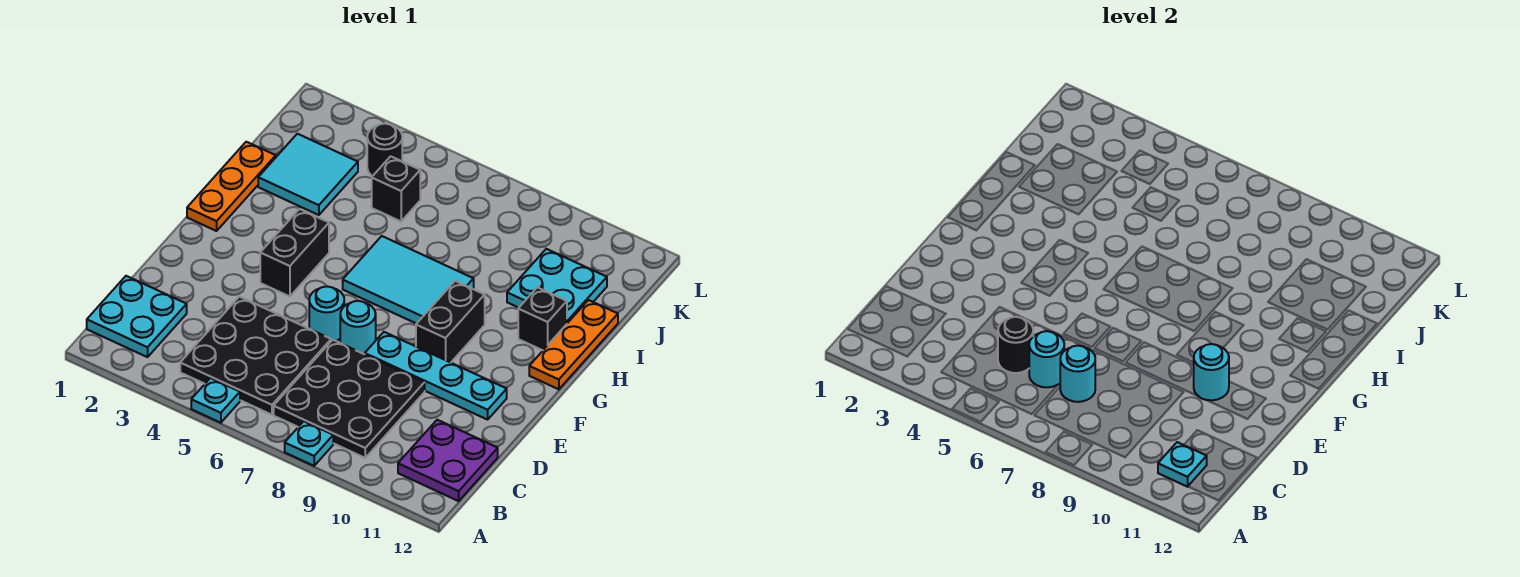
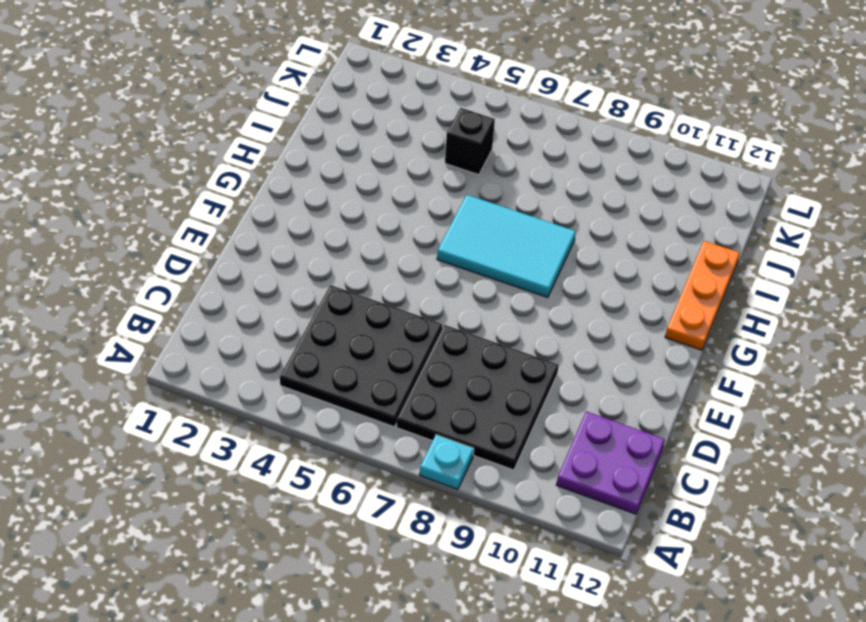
none -> cyan 1x1 plate [191,378,240,423]
none -> cyan 2x2 plate [87,276,187,357]
none -> cyan 1x1 round brick [309,286,344,341]

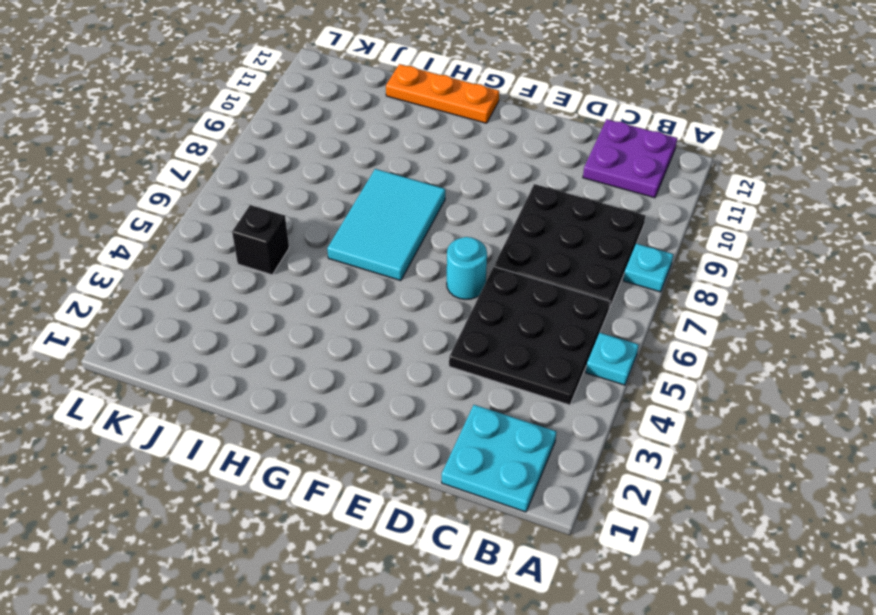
none -> cyan 1x1 round brick [340,301,376,354]
none -> cyan 1x4 plate [365,332,507,420]
none -> black 1x2 brick [260,209,329,297]

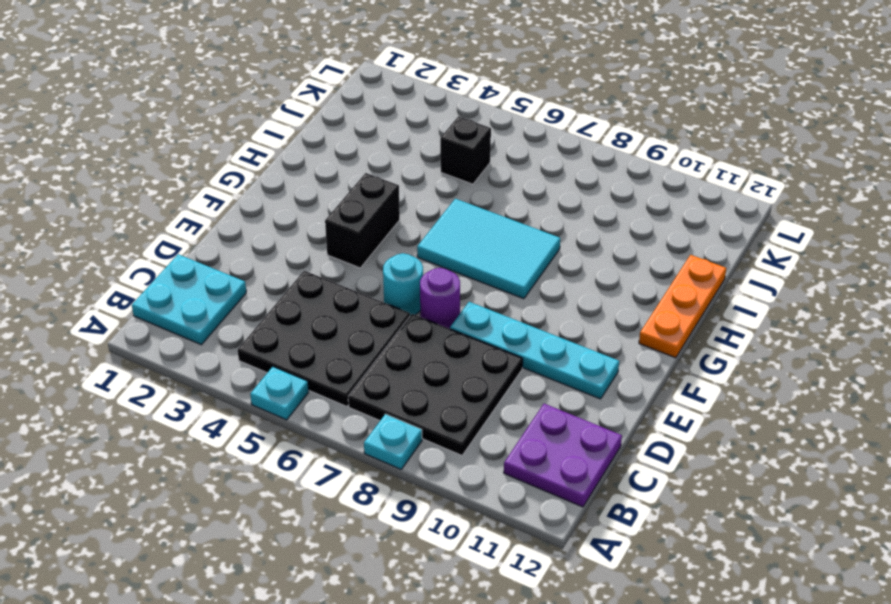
purple 1x1 round brick [420,268,460,329] -> cyan 1x1 round brick [340,301,376,354]
none -> black 1x2 brick [416,281,485,363]
none -> orange 1x3 plate [187,142,276,231]
none -> black 1x1 brick [518,287,567,350]

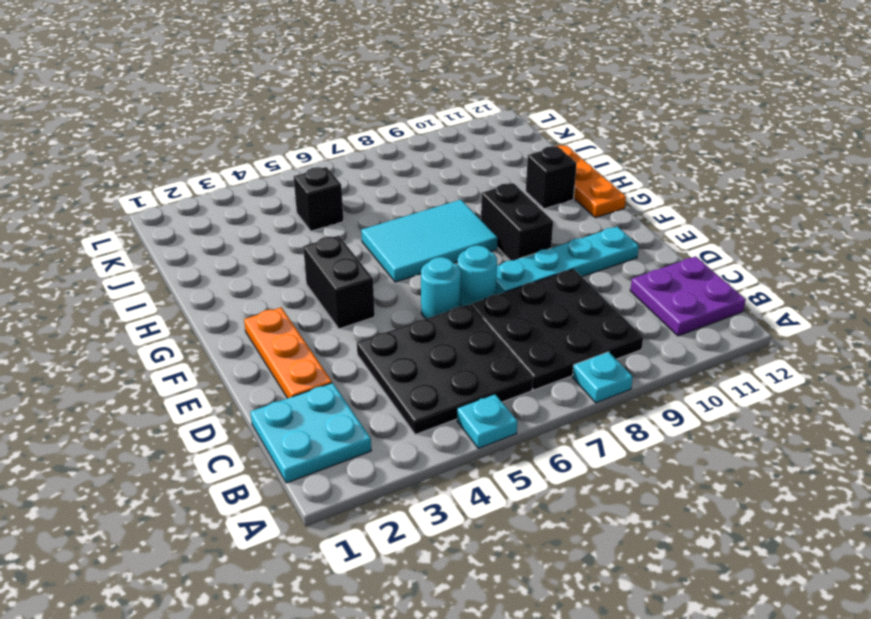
orange 1x3 plate [244,307,332,398] -> orange 1x3 plate moved to [187,142,276,231]
none -> cyan 2x2 tile [258,134,358,215]
none -> cyan 2x2 plate [507,249,607,323]
none -> black 1x1 round brick [367,124,402,176]

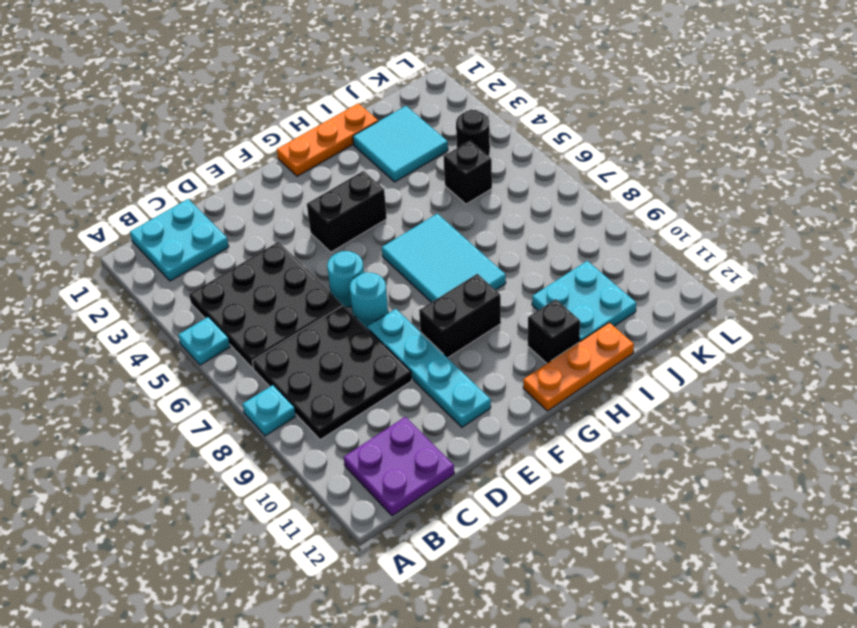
none -> cyan 1x1 plate [1158,442,1207,487]
none -> black 1x1 round brick [998,317,1033,373]
none -> cyan 1x1 round brick [1029,331,1064,387]

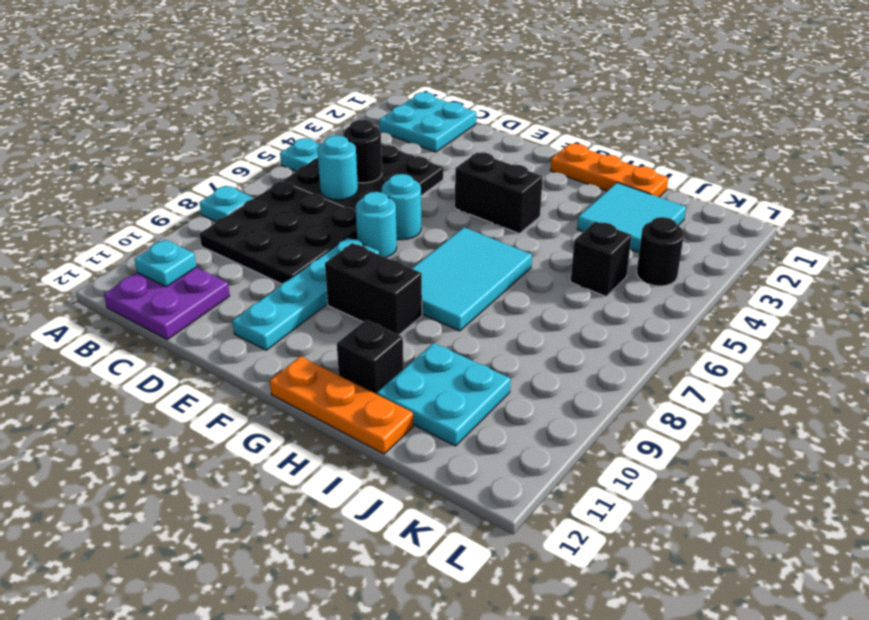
none -> cyan 1x1 round brick [1060,346,1095,402]
none -> cyan 1x1 round brick [1193,344,1229,400]

